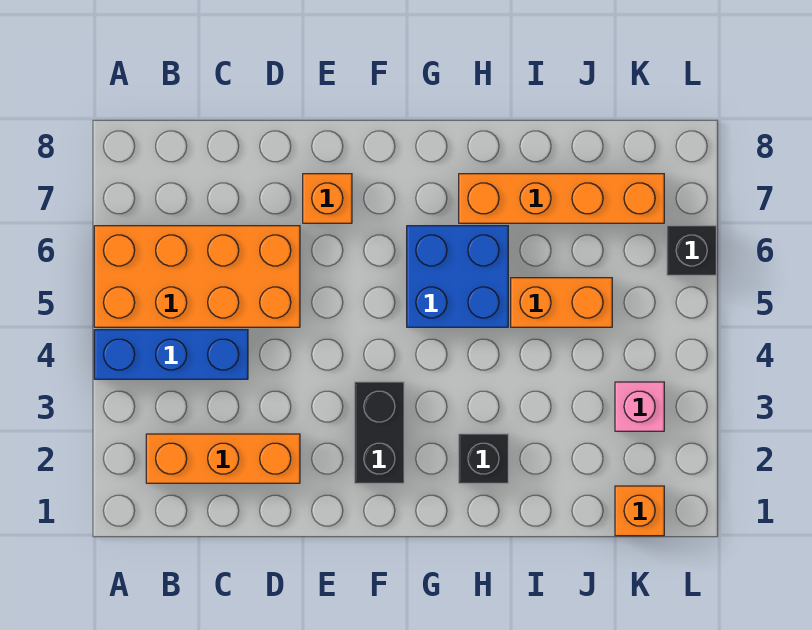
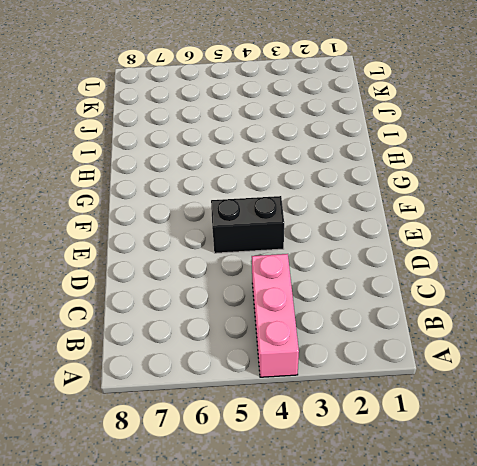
pink 1x3 brick [252,254,299,377] -> blue 1x3 brick [94,330,248,379]
black 1x2 brick [211,196,284,253] -> black 1x2 brick moved to [355,382,404,483]
none -> orange 2x4 brick [94,226,300,327]
none -> orange 1x3 brick [146,434,300,483]
none -> orange 1x1 brick [303,174,352,223]

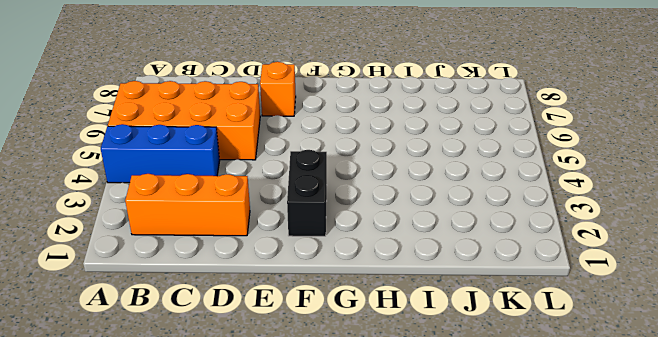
none -> blue 2x2 brick [407,226,508,327]
none -> black 1x1 brick [459,434,508,483]
none -> orange 1x4 brick [459,174,664,223]

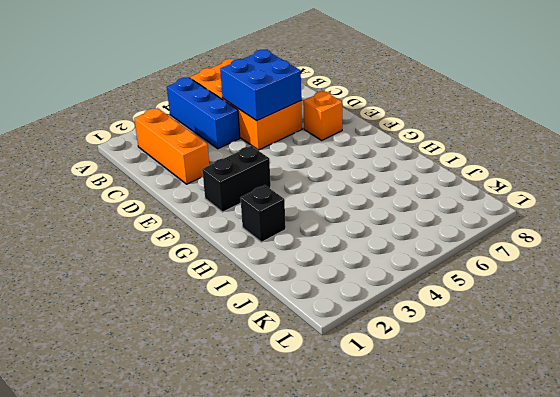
blue 2x2 brick [220,50,301,121] -> blue 2x2 brick moved to [407,226,508,327]
none -> orange 1x4 brick [459,174,664,223]
none -> orange 1x2 brick [511,278,612,327]
none -> orange 1x1 brick [615,486,664,536]

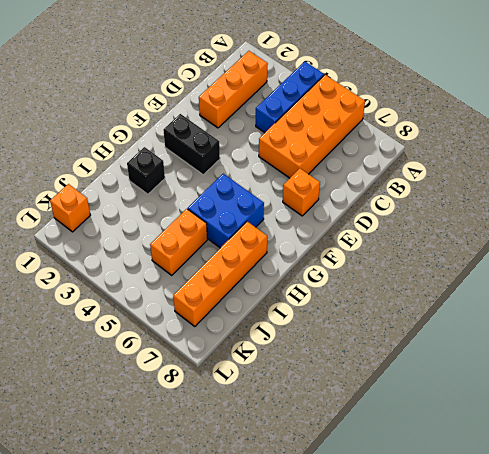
none -> pink 1x1 brick [615,382,664,431]
none -> black 1x1 brick [667,226,716,275]

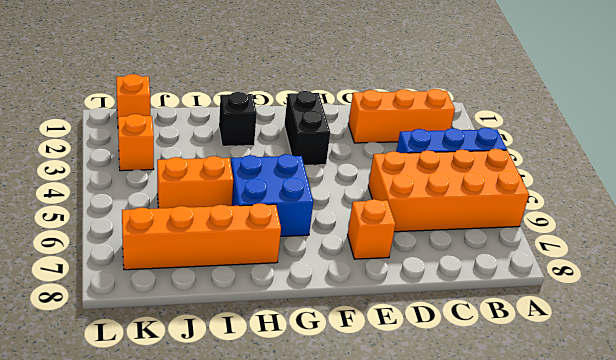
orange 1x1 brick [118,114,154,171] -> pink 1x1 brick [615,382,664,431]
none -> black 1x1 brick [667,226,716,275]

